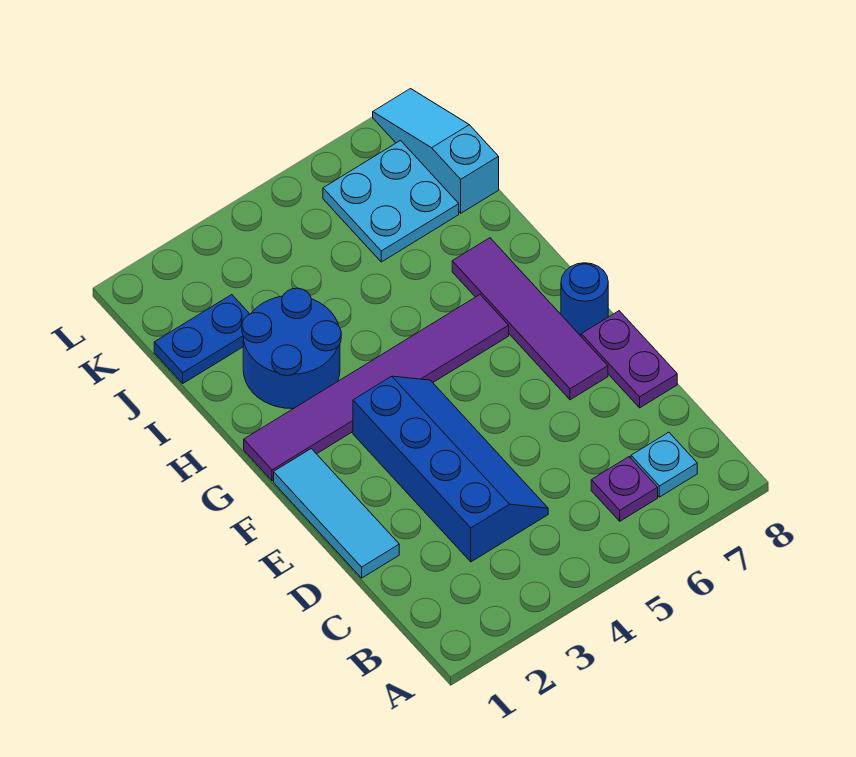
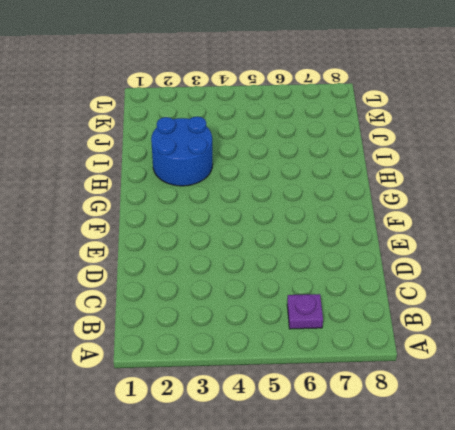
none -> cyan 1x1 plate [631,432,697,497]
none -> blue 2x4 slope [353,376,548,562]
none -> cyan 1x3 tile [274,449,399,578]

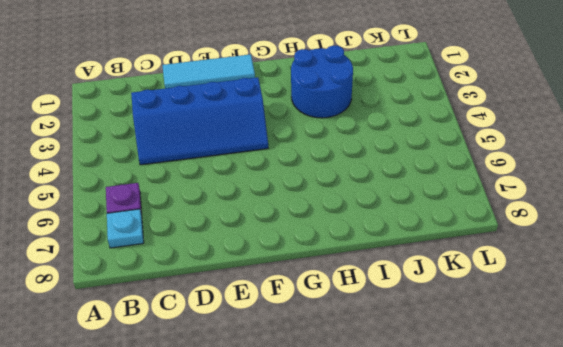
none -> purple 1x2 plate [581,311,677,408]
none -> purple 1x4 tile [452,238,608,400]
none -> blue 1x1 round brick [561,263,608,335]

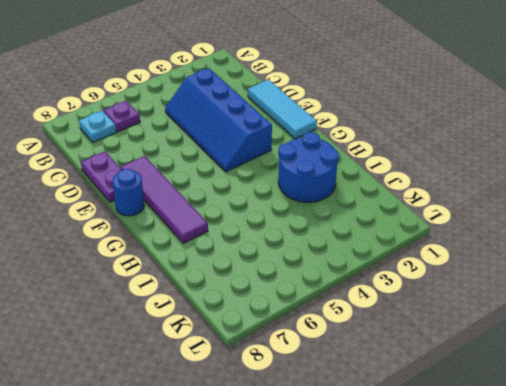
none -> purple 1x6 tile [244,295,509,481]
none -> blue 1x2 plate [154,295,249,383]
none -> cyan 2x2 plate [323,141,459,262]

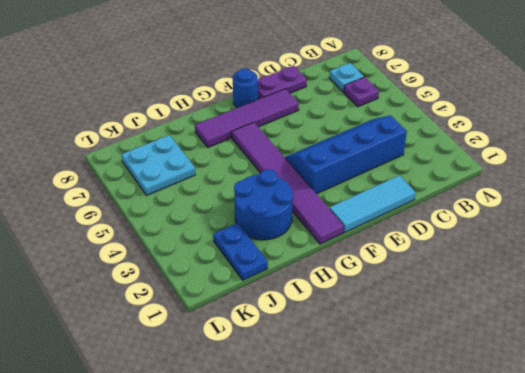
none -> cyan 1x3 slope [373,89,499,213]

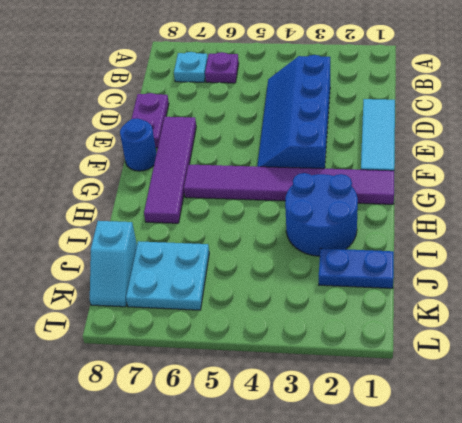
cyan 1x2 slope [90,221,137,307] -> cyan 1x3 slope [373,89,499,213]

